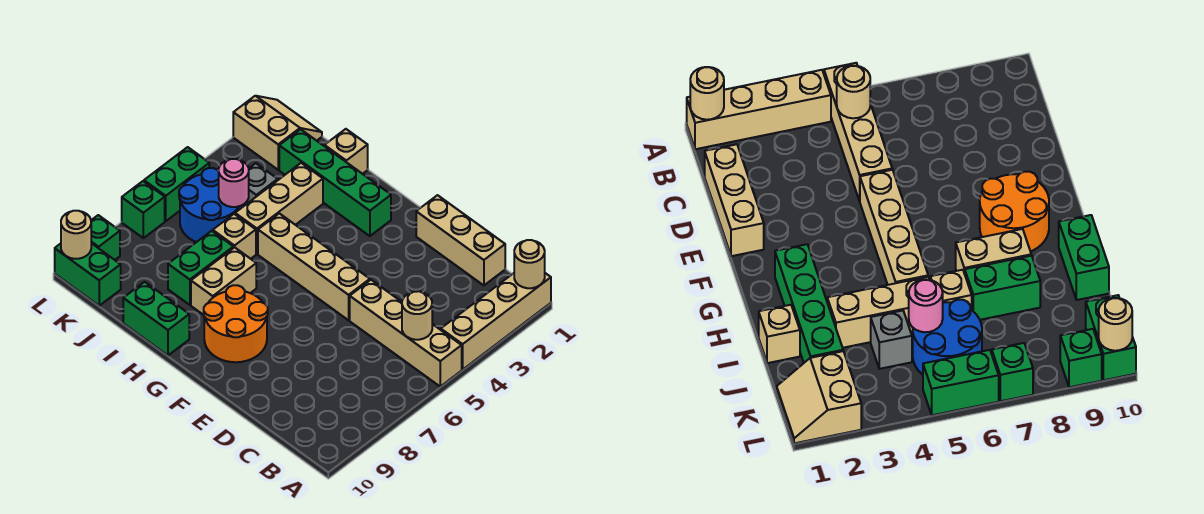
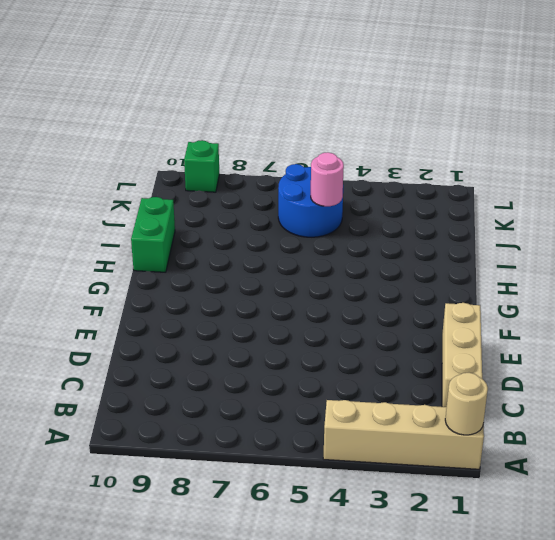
none -> tan 1x4 brick [350,280,462,386]
none -> tan 1x4 brick [258,213,370,320]
none -> orange 2x2 round brick [204,285,268,362]

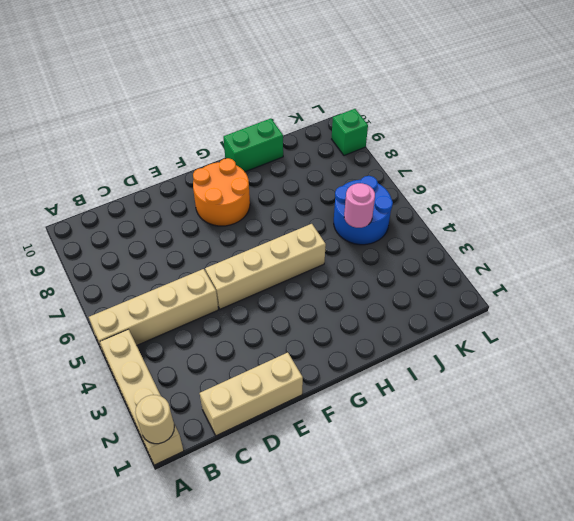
none -> green 1x4 brick [279,129,391,236]
none -> tan 1x2 brick [191,247,256,315]
none -> tan 1x1 brick [325,129,368,174]

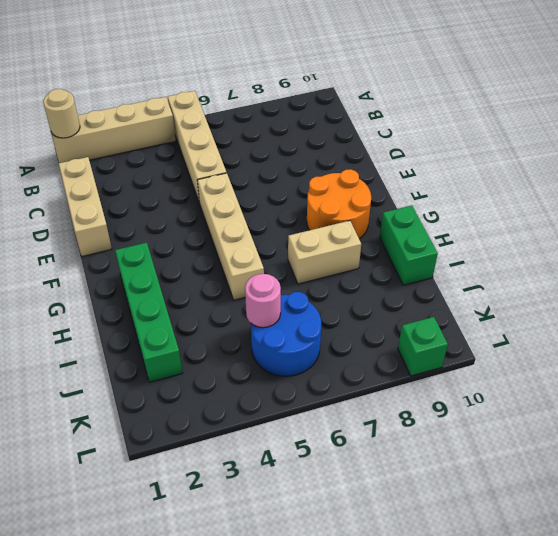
none -> tan 1x1 brick [325,129,368,174]
none -> tan 1x3 brick [235,163,323,254]
none -> tan 1x1 brick [213,214,256,259]

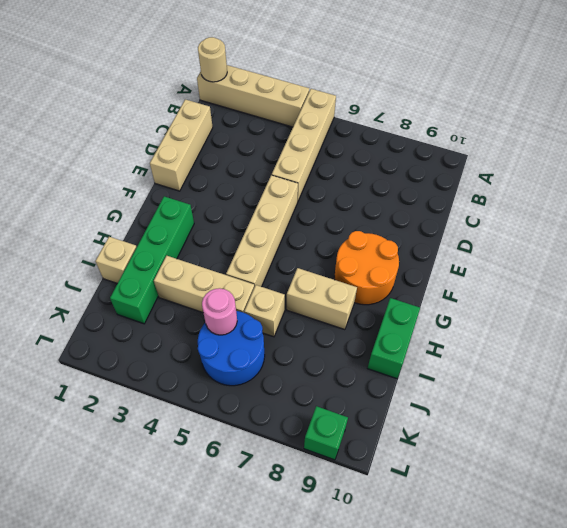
none -> green 1x2 brick [168,231,233,305]
none -> grey 1x1 brick [242,163,278,207]
none -> tan 2x2 slope [233,96,322,170]

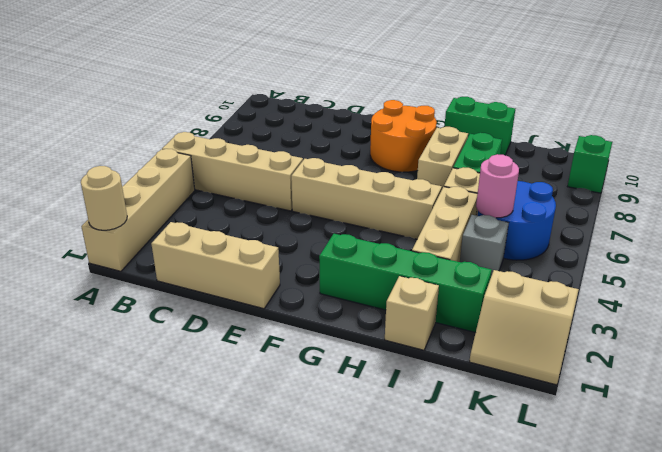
none -> green 1x2 brick [55,243,121,306]
none -> green 1x2 brick [144,147,209,221]
none -> green 1x1 brick [122,181,165,238]

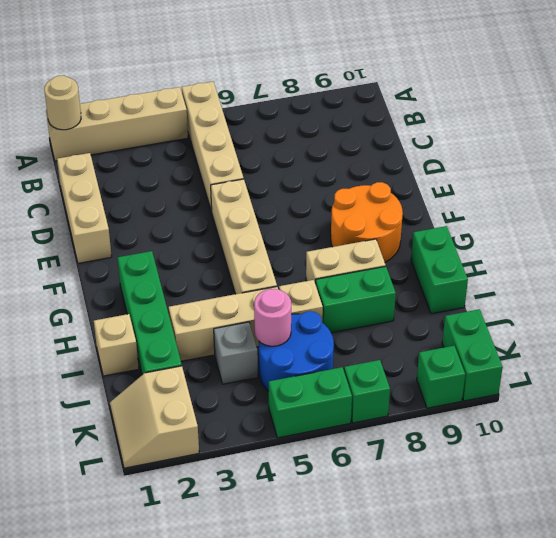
none -> tan 1x1 round brick [402,291,432,340]
none -> tan 1x1 round brick [61,211,91,259]

